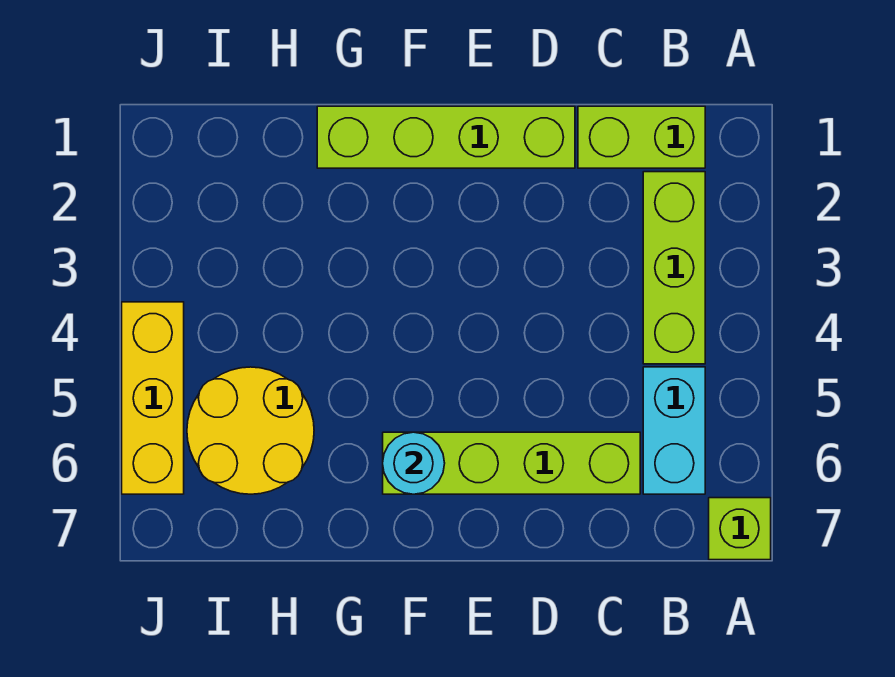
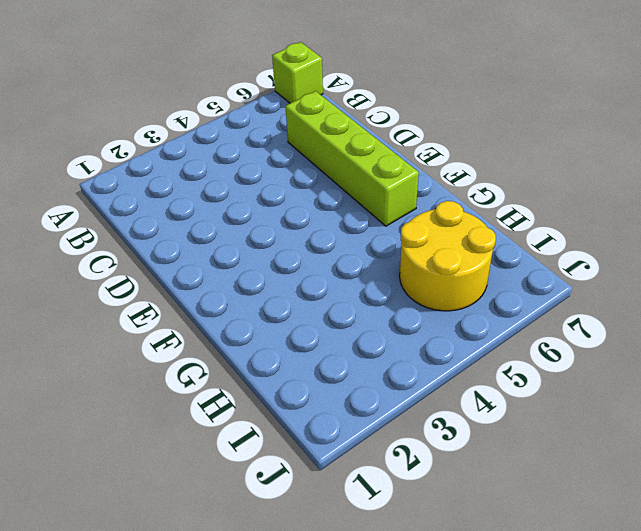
none -> lime 1x2 brick [578,106,705,168]
none -> lime 1x3 brick [643,172,705,364]

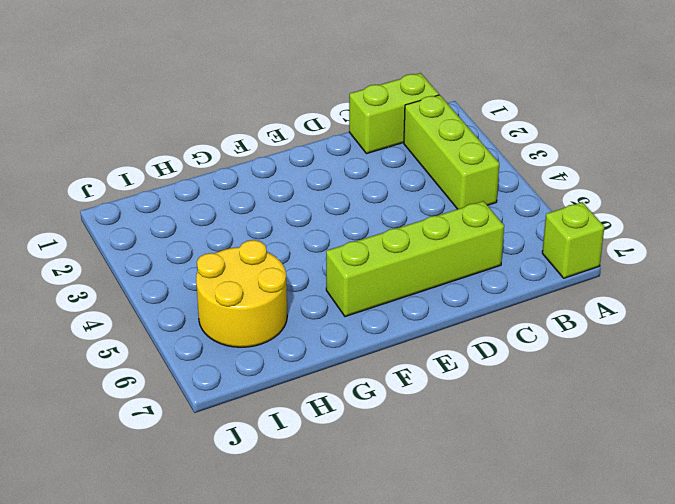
none -> cyan 1x2 brick [643,367,705,494]
none -> lime 1x4 brick [317,106,575,168]

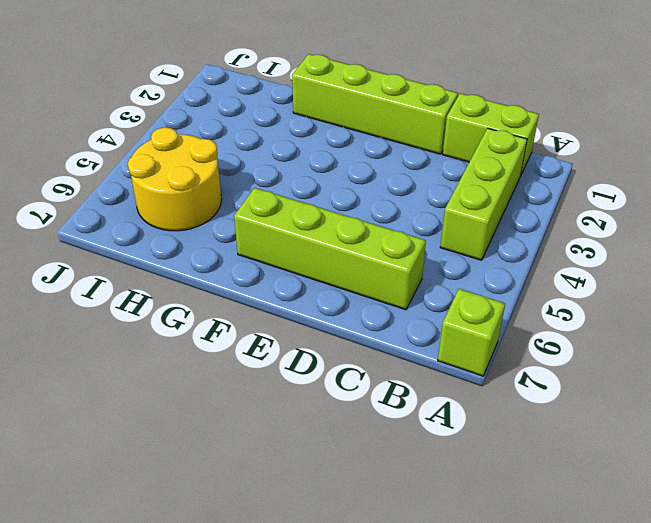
none -> cyan 1x2 brick [643,367,705,494]
none -> yellow 1x3 brick [122,302,184,494]

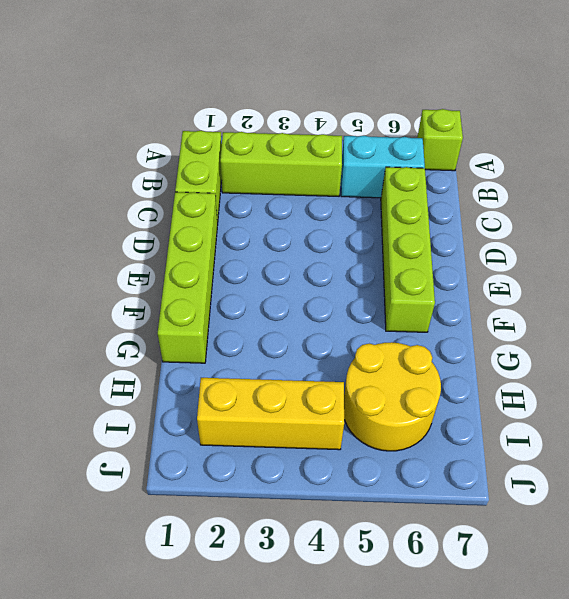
yellow 1x3 brick [197,378,344,450] -> yellow 1x3 brick moved to [122,302,184,494]
none -> cyan 1x1 round brick [383,432,445,494]

